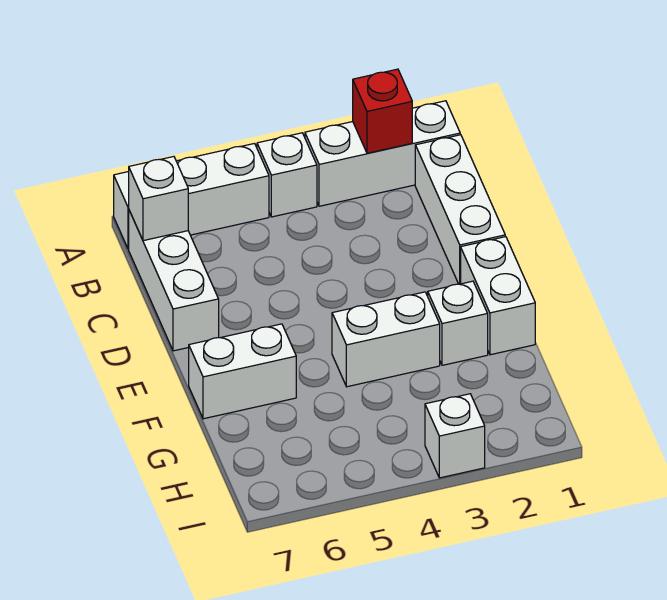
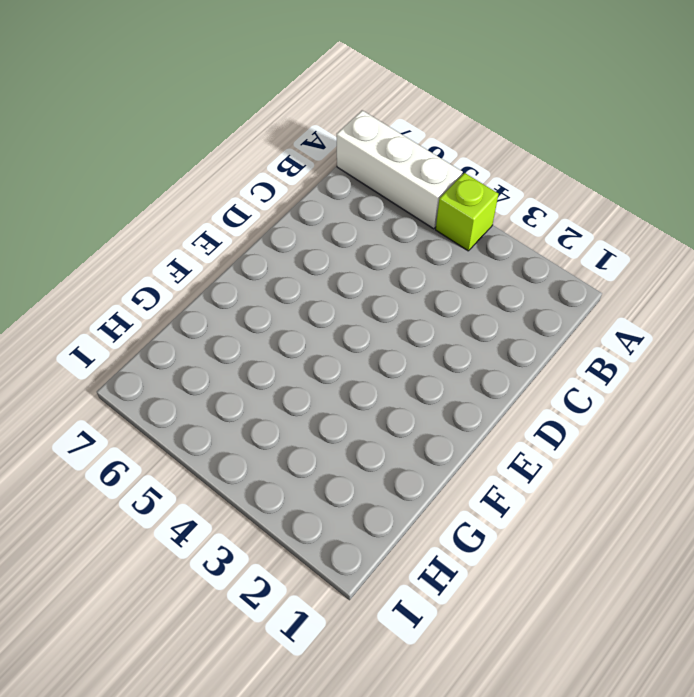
lime 1x1 brick [436,173,498,251] -> white 1x1 brick [257,133,317,217]
none -> white 1x3 brick [305,101,460,206]
none -> white 1x3 brick [415,135,505,284]
none -> white 1x3 brick [129,211,219,351]

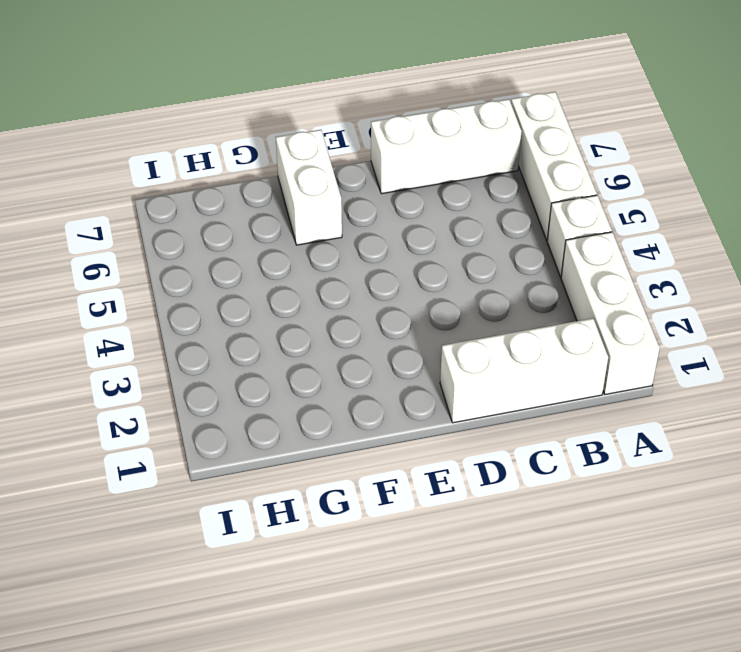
none -> white 1x2 brick [461,237,535,355]
none -> white 1x1 brick [428,281,488,365]
none -> white 1x2 brick [332,292,440,387]

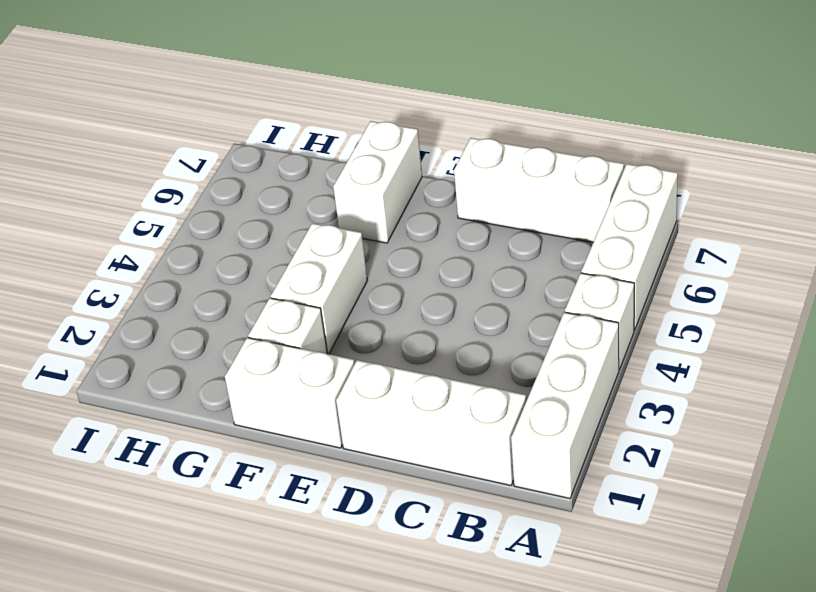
none -> white 1x1 brick [425,394,485,478]
none -> red 1x1 brick [353,69,412,153]
none -> white 1x1 brick [129,157,188,241]

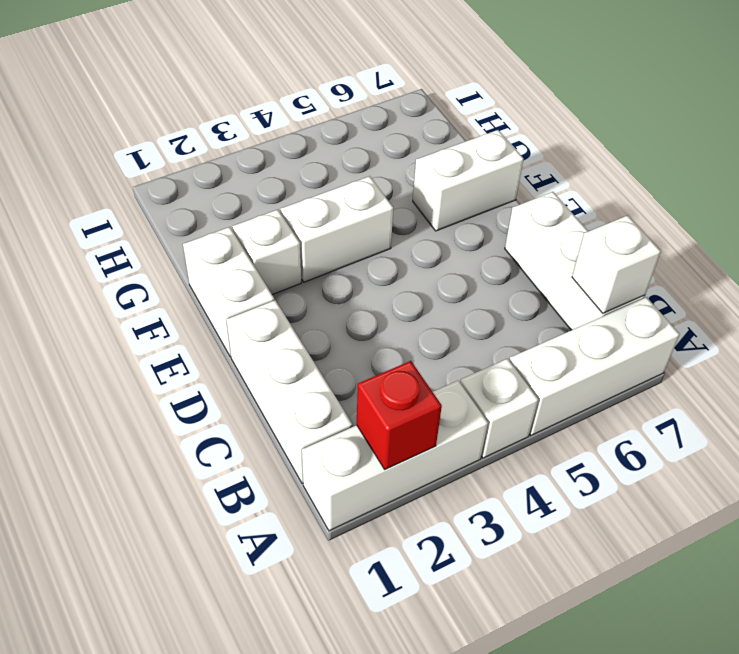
none -> white 1x1 brick [425,394,485,478]

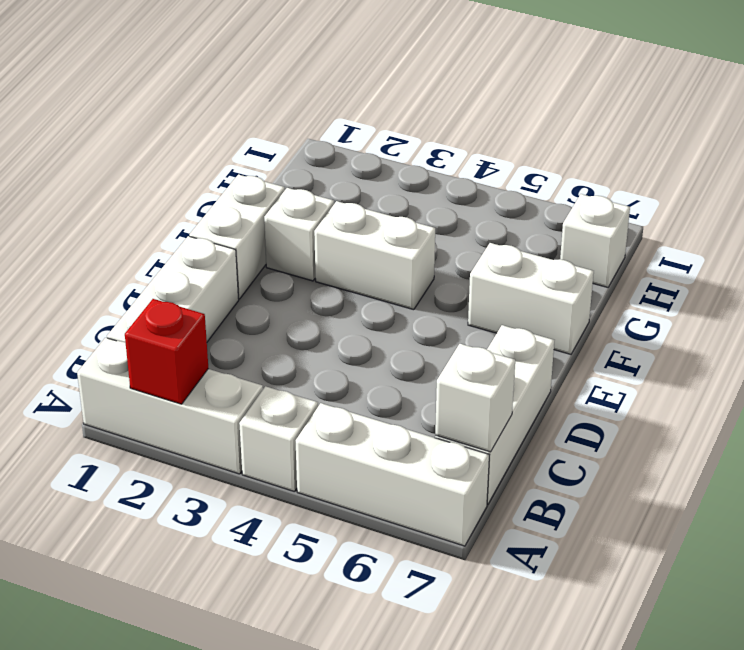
white 1x1 brick [560,194,630,287] -> white 1x1 brick moved to [425,394,485,478]

